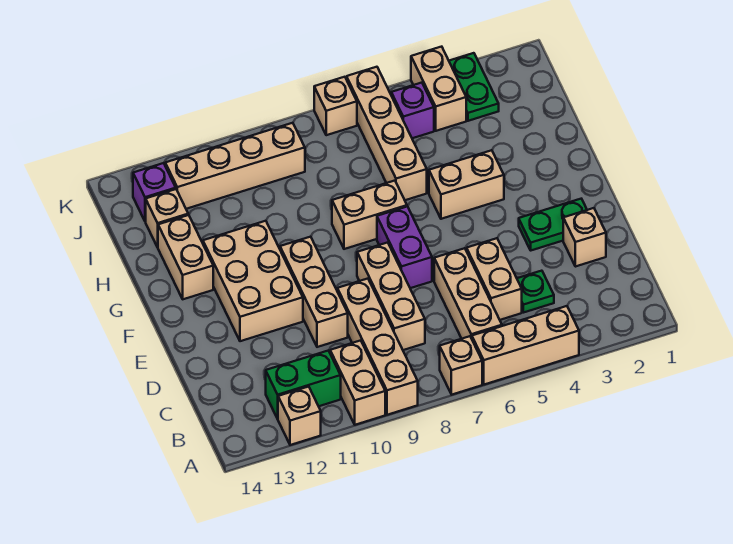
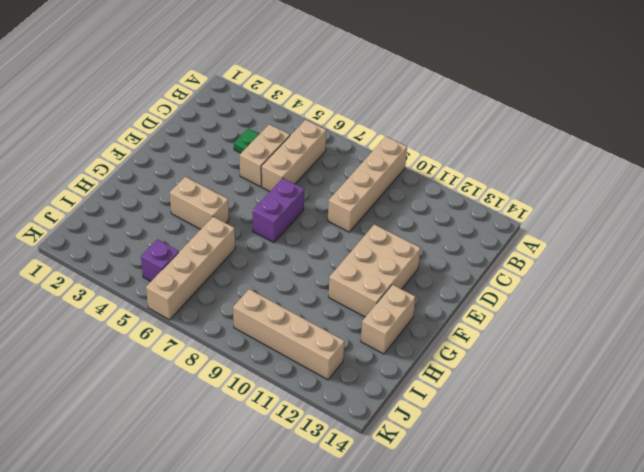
none -> tan 1x3 brick [472,306,579,385]
none -> tan 1x1 brick [440,336,482,395]
none -> tan 1x2 brick [330,340,385,425]

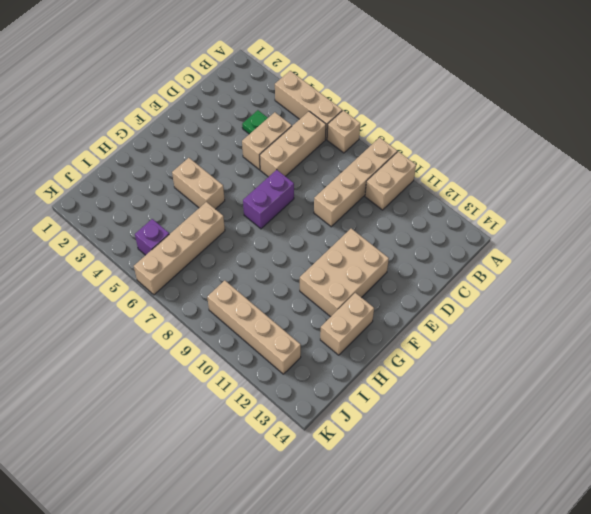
none -> tan 1x1 brick [278,387,321,445]
none -> green 1x2 brick [266,351,341,419]
none -> tan 1x3 brick [357,242,425,350]

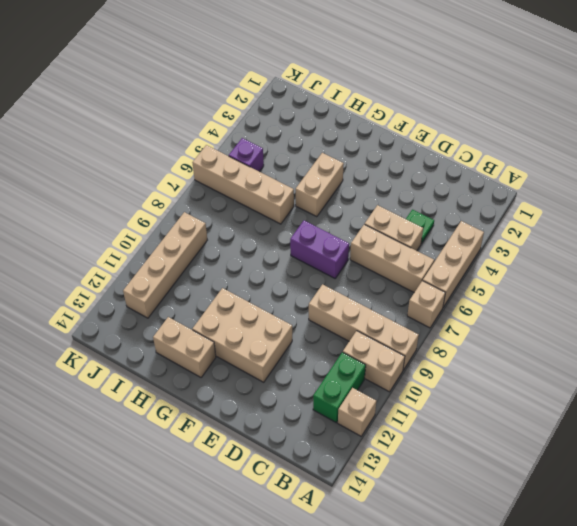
none -> tan 1x3 brick [357,242,425,350]
none -> tan 1x1 brick [563,208,606,267]
none -> tan 1x3 brick [280,237,348,347]

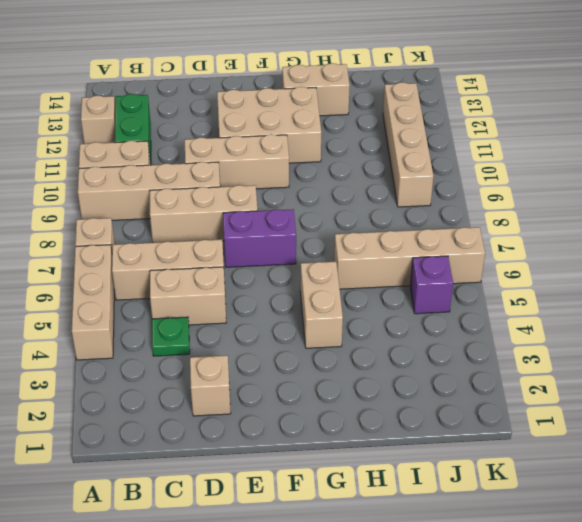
none -> green 1x2 plate [519,199,587,250]
none -> tan 1x2 brick [332,181,407,249]
none -> tan 1x1 brick [146,189,188,247]

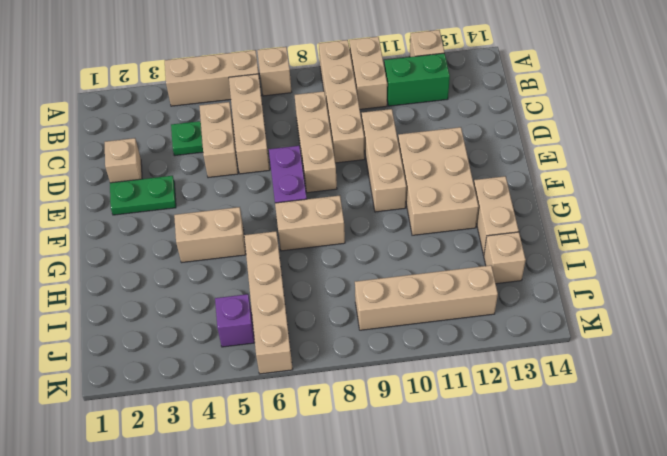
none -> green 1x2 plate [449,53,499,121]
none -> tan 1x2 brick [411,47,466,131]
none -> purple 1x1 brick [133,163,176,222]

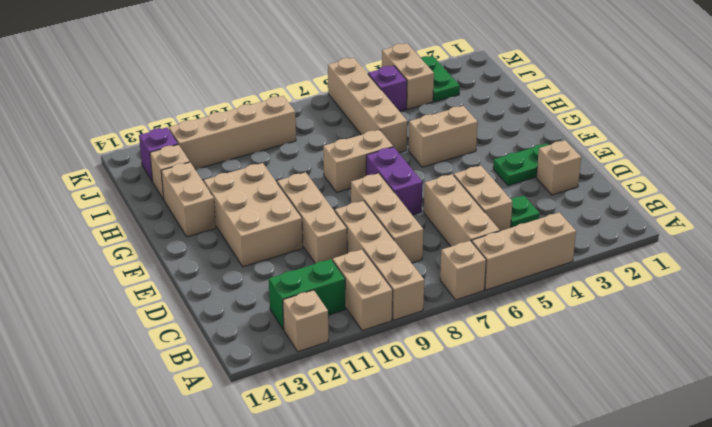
none -> tan 1x1 brick [314,77,357,135]

